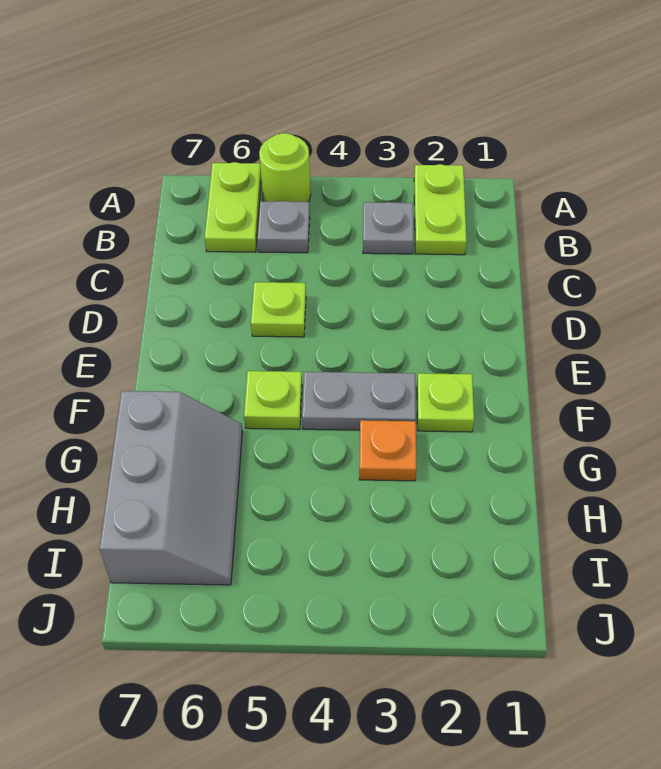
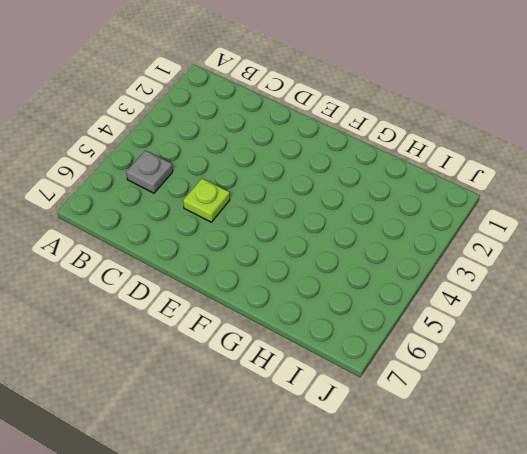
none -> lime 1x2 plate [414,164,467,255]
none -> lime 1x1 round brick [259,133,311,202]

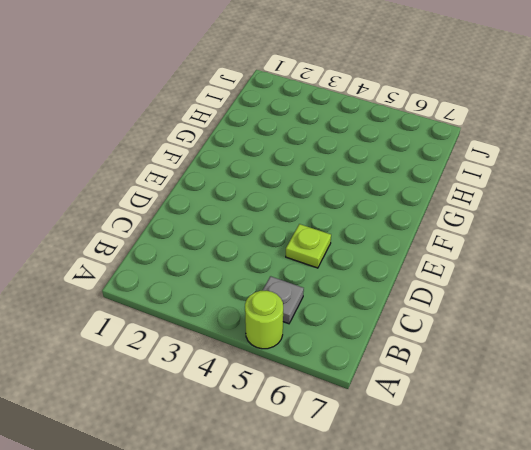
none -> lime 1x2 plate [414,164,467,255]
none -> lime 1x2 plate [205,162,261,252]

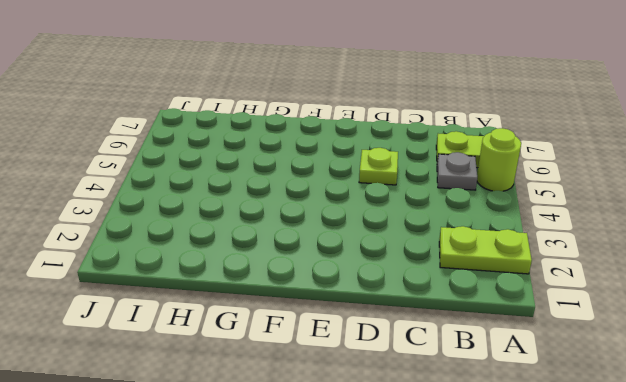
none -> grey 1x1 plate [363,202,413,254]
none -> lime 1x1 plate [417,373,474,432]

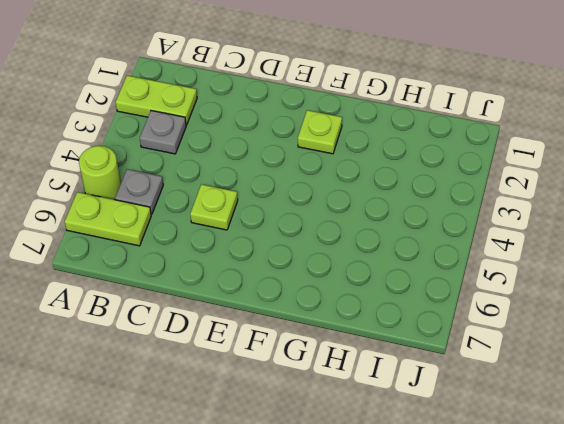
none -> grey 1x2 plate [302,372,416,430]
none -> lime 1x1 plate [244,371,302,429]

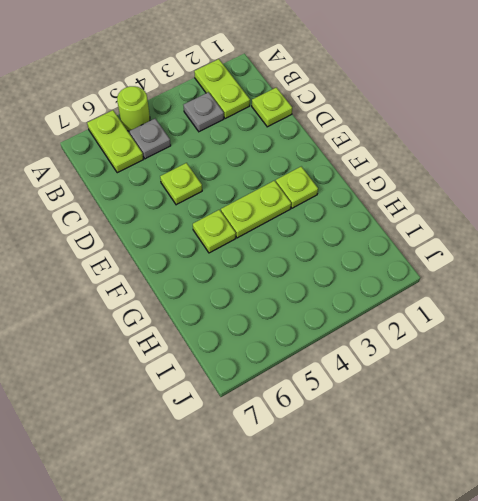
lime 1x1 plate [252,87,292,127] -> none
lime 1x2 plate [221,181,291,238] -> grey 1x2 plate [302,372,416,430]
none -> orange 1x1 plate [359,420,416,481]
none -> grey 2x3 slope [100,391,243,585]

